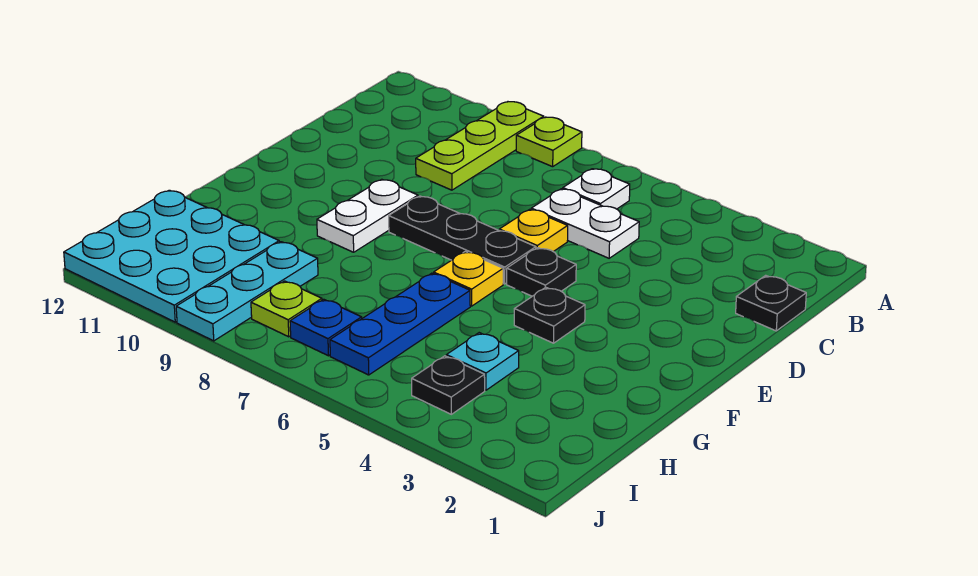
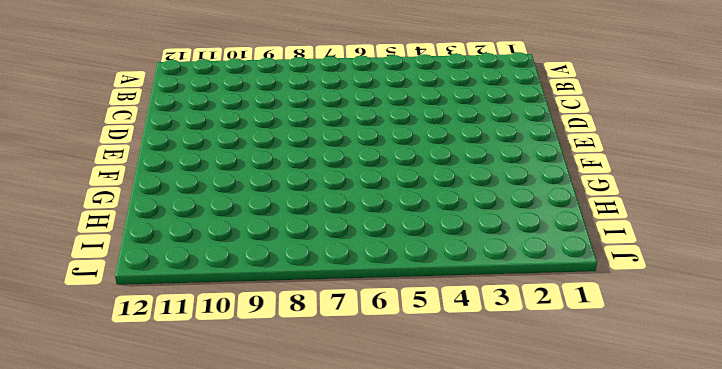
none -> lime 1x1 plate [516,117,582,167]
none -> lime 1x3 plate [416,102,544,190]
none -> white 1x1 plate [563,169,630,209]

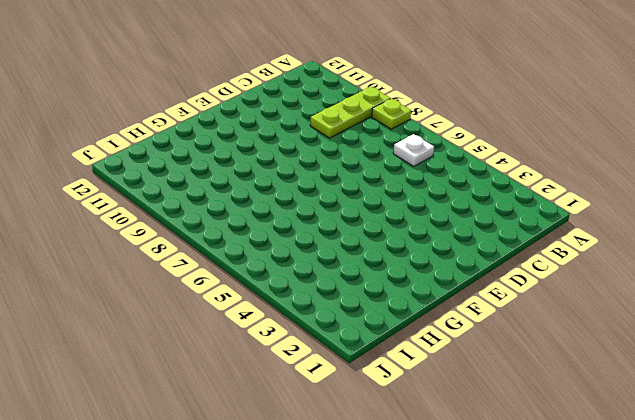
none -> black 1x1 plate [736,275,806,331]
none -> white 1x2 plate [531,189,639,258]
none -> yellow 1x1 plate [499,209,568,252]

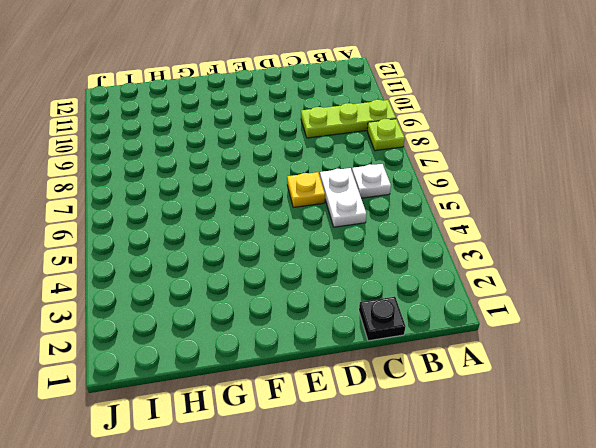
none -> black 1x1 plate [507,248,576,296]
none -> black 1x3 plate [389,196,536,284]
none -> white 1x2 plate [317,179,418,252]

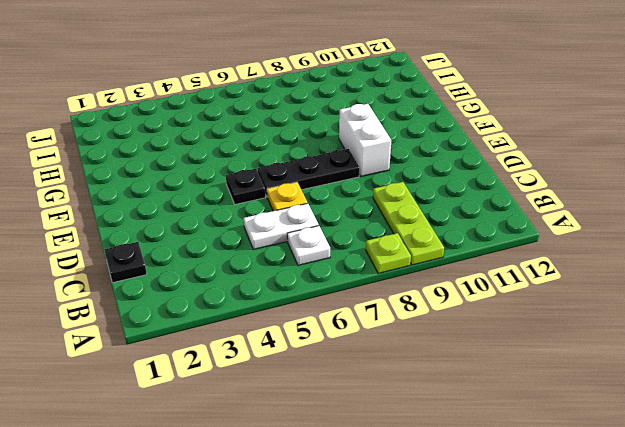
white 1x2 brick [339,104,391,176] -> white 1x2 plate [317,179,418,252]
none -> black 1x1 plate [514,287,585,343]
none -> yellow 1x1 plate [434,252,503,306]
none -> blue 1x3 plate [330,273,470,375]

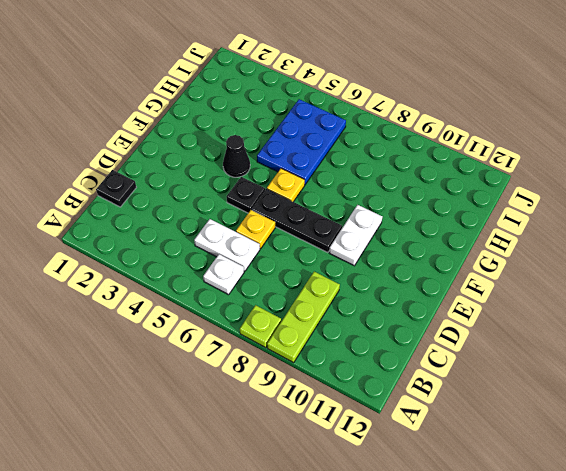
black 1x1 cone [223,135,250,177] -> black 1x1 plate [514,287,585,343]
blue 2x3 plate [257,99,346,184] -> blue 1x3 plate [330,273,470,375]
none -> cyan 1x1 plate [447,333,519,390]
none -> cyan 1x3 plate [176,242,318,341]
none -> cyan 3x3 plate [64,190,279,322]

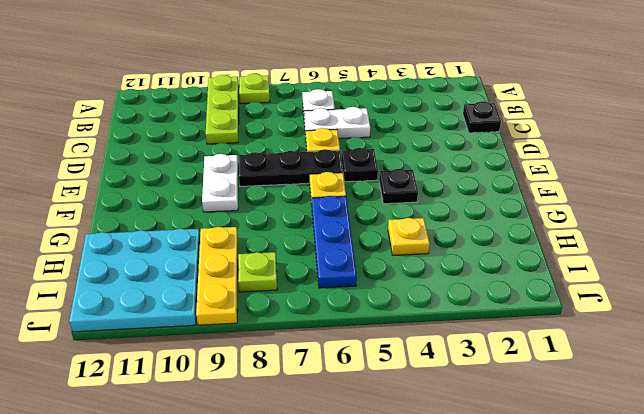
yellow 1x1 plate [388,218,430,255] -> cyan 1x1 plate [447,333,519,390]
yellow 1x3 plate [196,227,238,325] -> cyan 1x3 plate [176,242,318,341]
none -> black 1x1 plate [412,356,485,414]
none -> blue 1x1 plate [290,299,362,356]

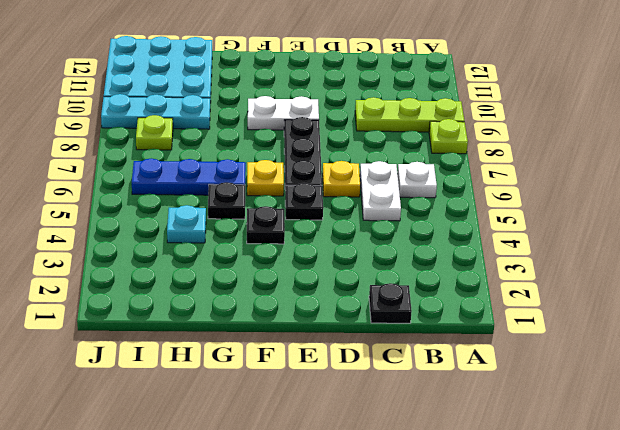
black 1x1 plate [208,182,245,219] -> black 1x1 plate moved to [412,356,485,414]
none -> blue 1x1 plate [290,299,362,356]

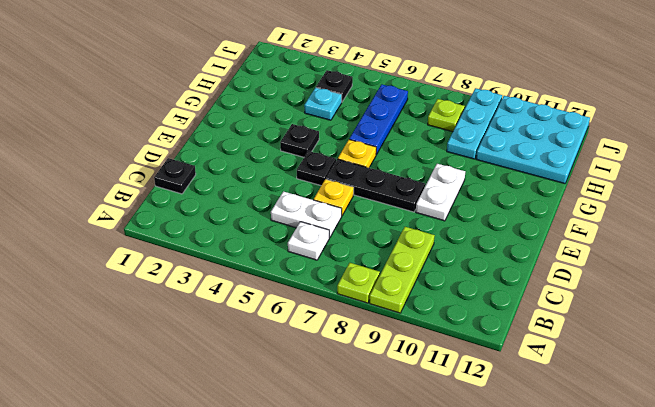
none -> blue 1x1 plate [290,299,362,356]

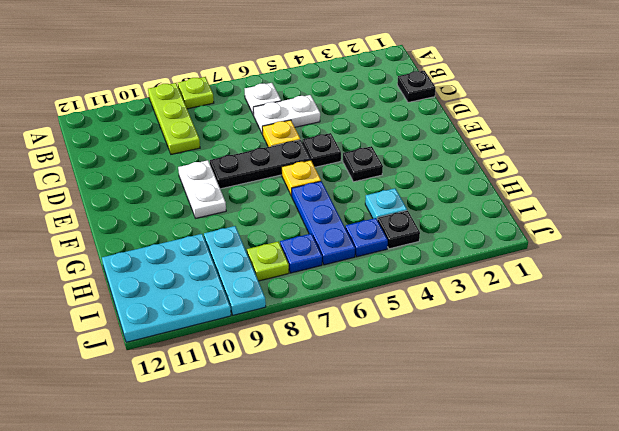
blue 1x1 plate [345,218,388,257] -> none

